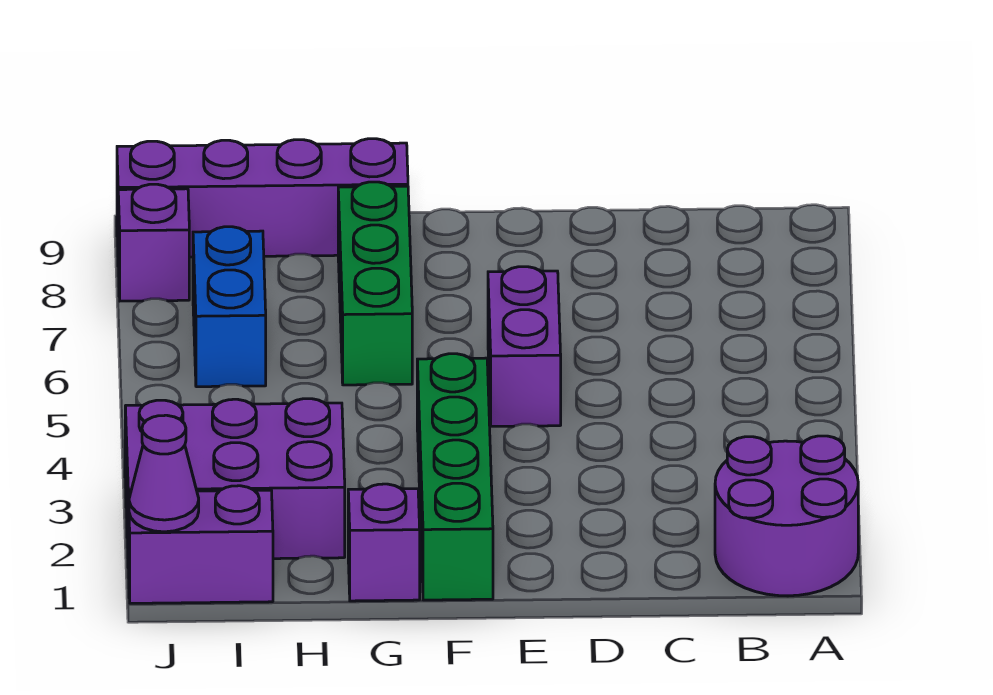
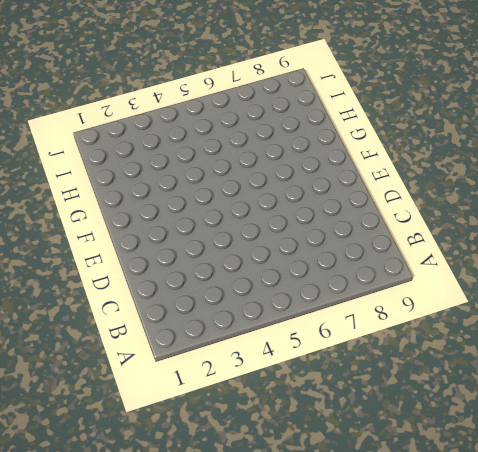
none -> purple 2x2 round brick [715,436,858,596]
none -> purple 1x2 brick [488,267,561,426]

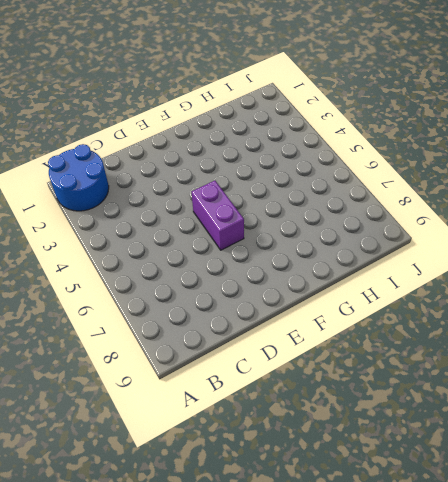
blue 2x2 round brick [48,144,109,211] -> purple 2x2 round brick [715,436,858,596]
none -> green 1x4 brick [417,354,493,600]
none -> purple 1x1 brick [348,484,420,601]

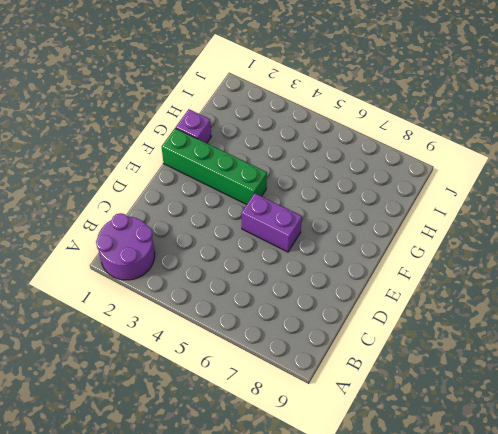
none -> green 1x3 brick [338,182,412,385]
none -> purple 1x4 brick [117,139,408,257]

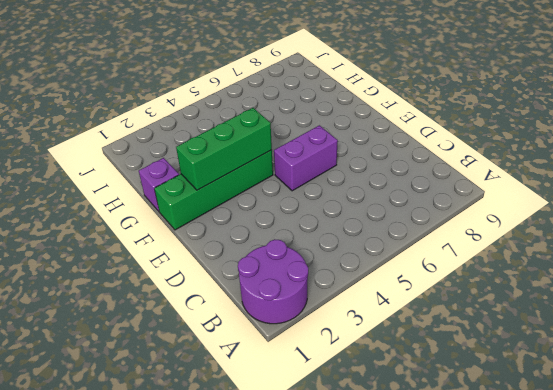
green 1x3 brick [176,108,272,190] -> green 1x3 brick moved to [338,182,412,385]
none -> purple 1x4 brick [117,139,408,257]
none -> purple 2x3 brick [125,399,345,559]

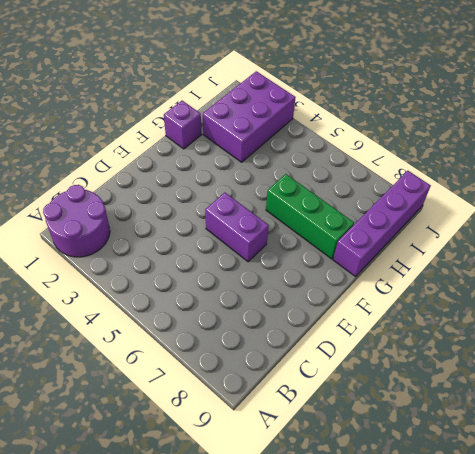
none -> green 1x4 brick [417,354,493,600]
none -> purple 1x2 brick [128,486,273,603]

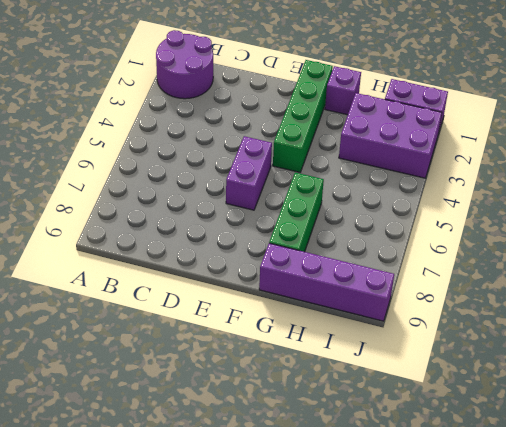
none -> blue 1x2 brick [193,227,266,387]
none -> purple 1x1 brick [118,184,189,301]

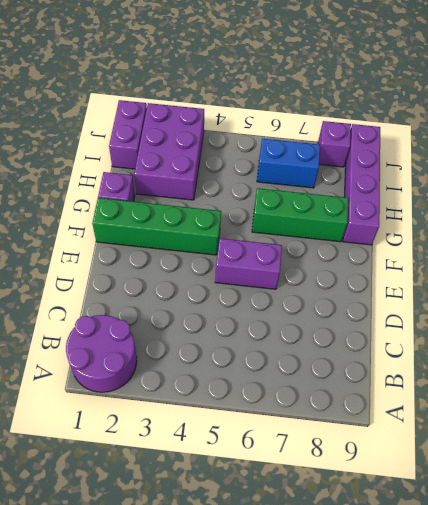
none -> purple 1x1 cone [129,415,199,532]

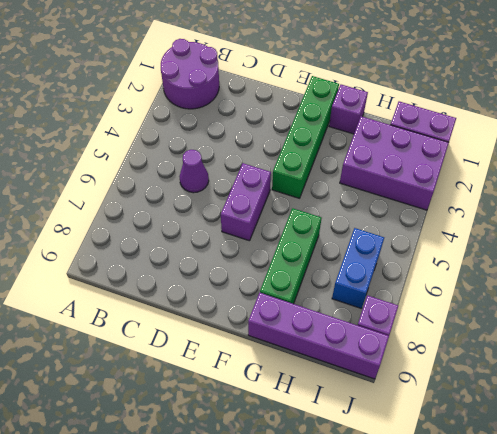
purple 1x1 cone [180,150,209,193] -> purple 1x1 cone moved to [129,415,199,532]

